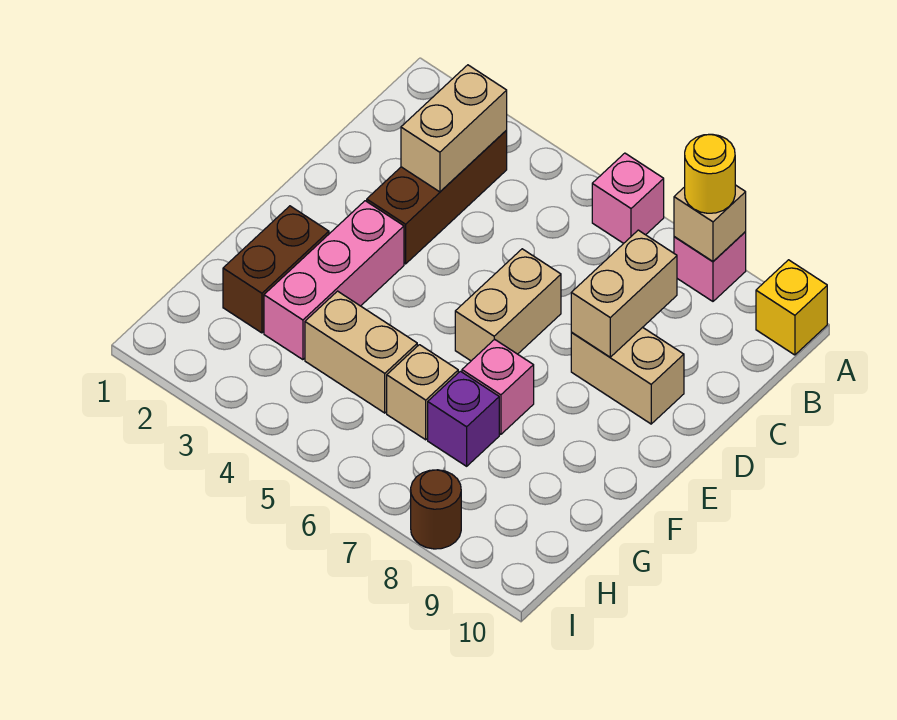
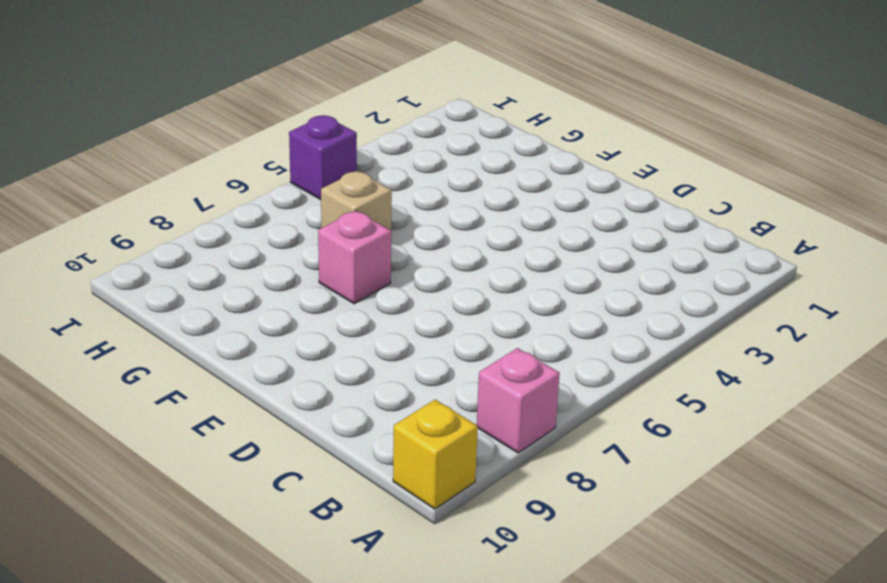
purple 1x1 brick [289,115,357,200] -> purple 1x1 brick moved to [428,371,499,466]
none -> pink 1x1 brick [592,153,664,243]
none -> brown 1x3 brick [367,130,507,264]
none -> tan 1x2 brick [455,249,561,361]

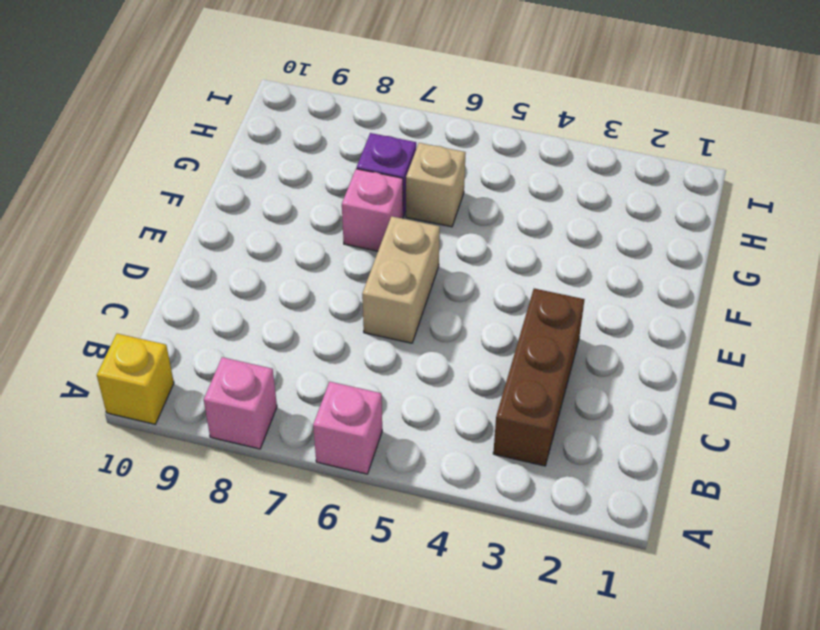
none -> tan 1x2 brick [571,327,684,424]
none -> pink 1x3 brick [264,201,404,360]
none -> brown 1x2 brick [223,206,329,333]

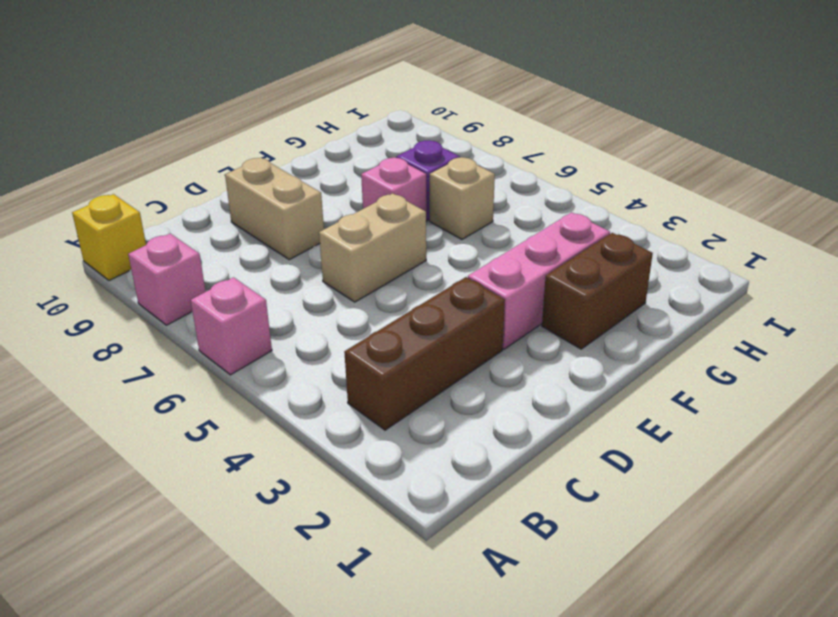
none -> tan 1x2 brick [305,291,417,413]
none -> brown 1x1 round brick [411,470,461,549]
none -> tan 1x1 brick [674,185,746,261]

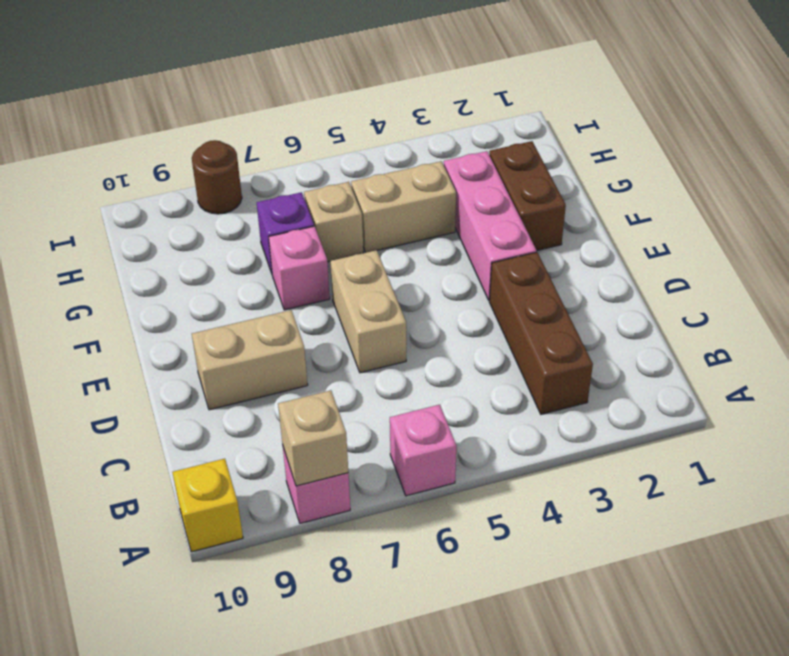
none -> tan 1x2 brick [401,65,507,192]
none -> tan 1x2 brick [571,230,677,357]
none -> yellow 1x1 round brick [685,134,735,213]

